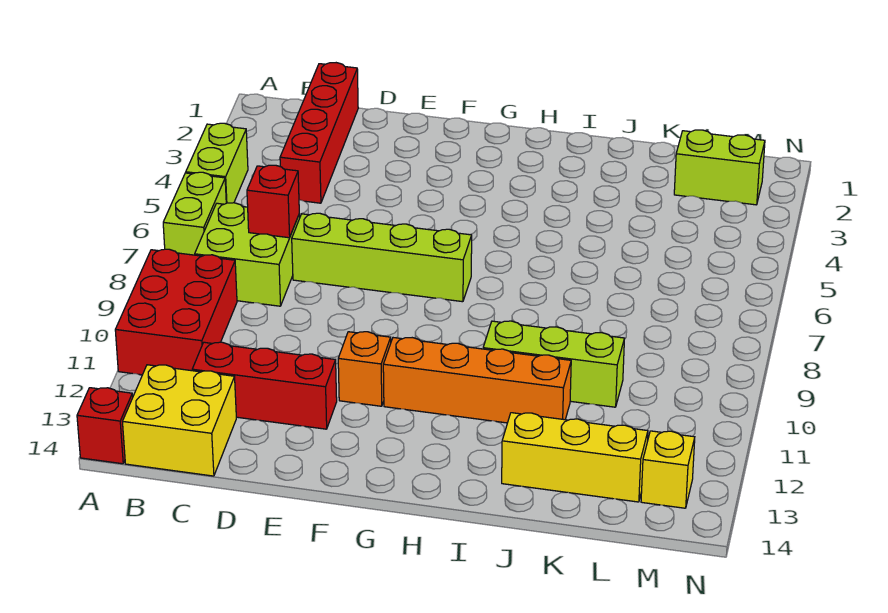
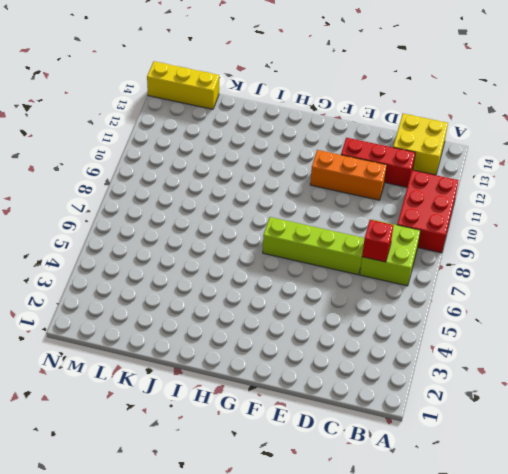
orange 1x3 brick [310,150,387,200] -> orange 1x1 brick [338,332,391,406]
yellow 1x3 brick [147,61,219,109] -> yellow 1x3 brick moved to [502,413,648,502]
none -> lime 1x2 brick [186,123,248,203]
none -> lime 1x2 brick [163,172,226,255]
none -> red 1x1 brick [77,388,133,464]

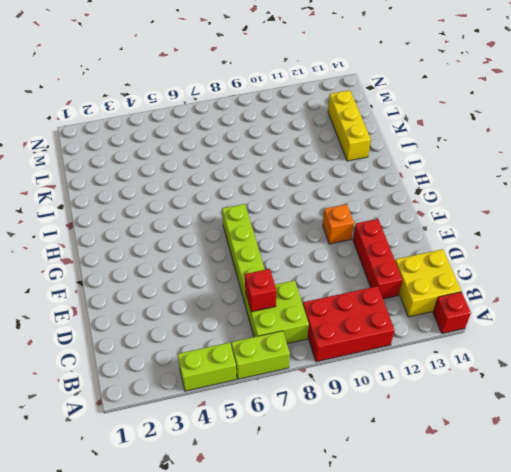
none -> red 1x4 brick [280,63,358,203]
none -> orange 1x4 brick [383,338,571,423]
none -> lime 1x3 brick [483,321,624,407]

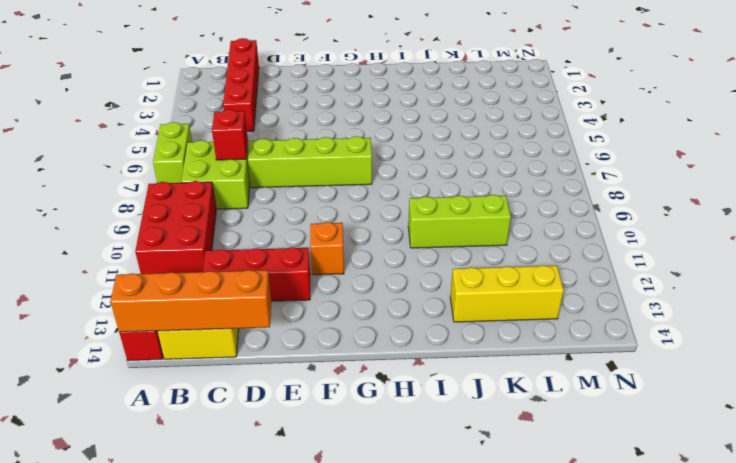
orange 1x4 brick [110,270,271,332] -> orange 1x4 brick moved to [383,338,571,423]
none -> lime 1x2 brick [186,123,248,203]
none -> lime 1x2 brick [674,130,765,205]
none -> yellow 1x1 brick [641,431,695,508]

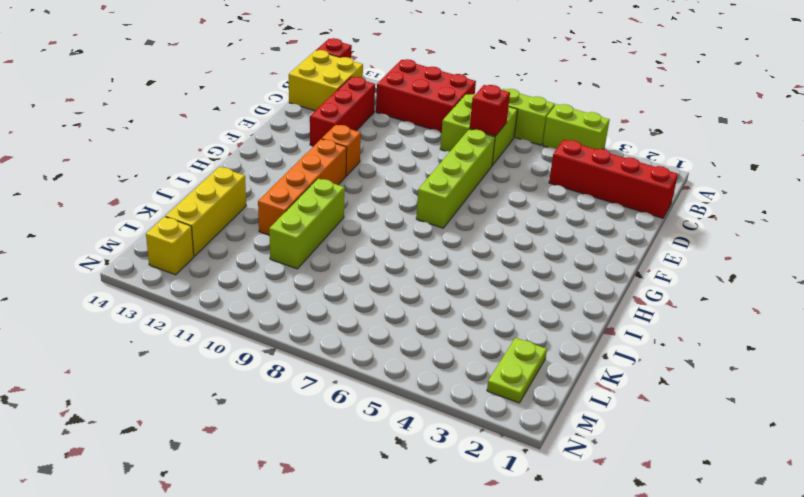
lime 1x2 plate [487,338,547,403] -> lime 1x2 brick [674,130,765,205]

